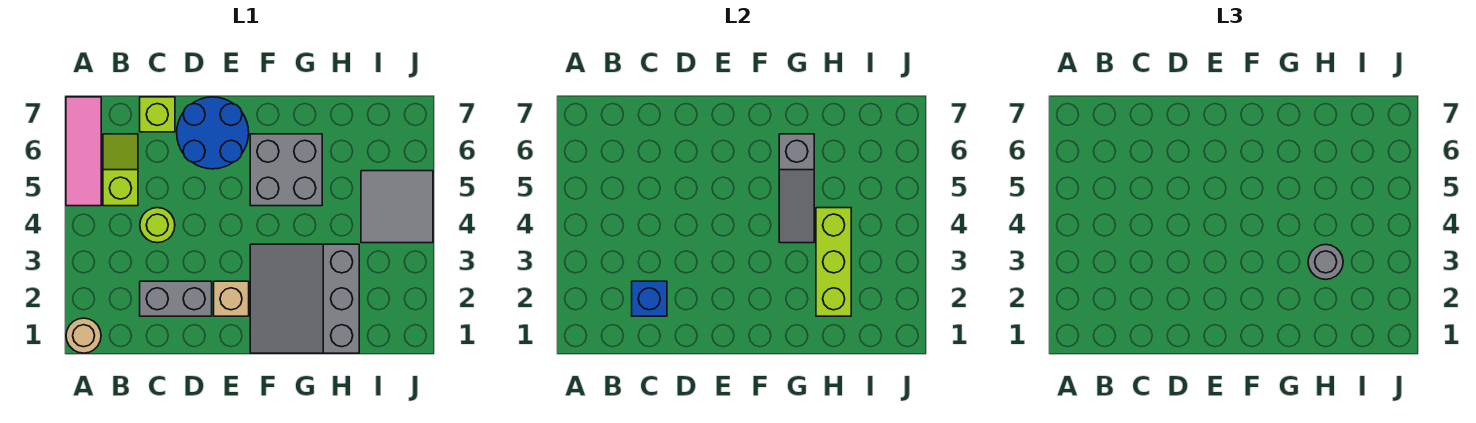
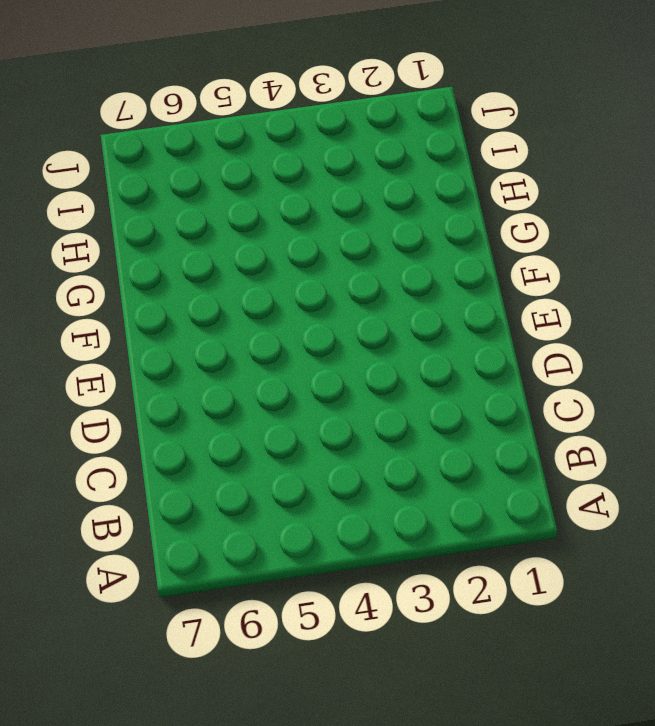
none -> tan 1x1 round brick [66,318,101,353]
none -> pink 1x3 tile [66,97,101,206]
none -> lime 1x2 slope [103,134,138,206]

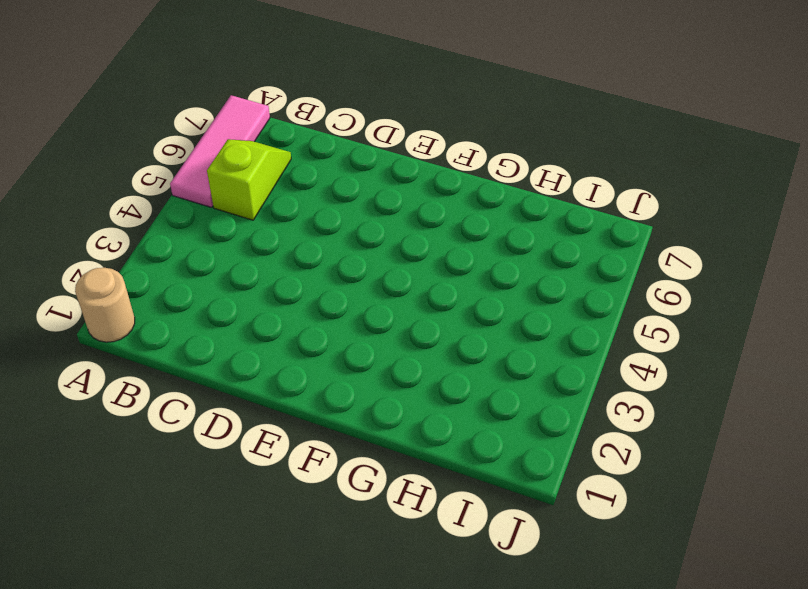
none -> grey 1x2 brick [140,281,212,316]
none -> lime 1x1 round brick [140,208,175,243]
none -> lime 1x1 brick [140,97,175,132]

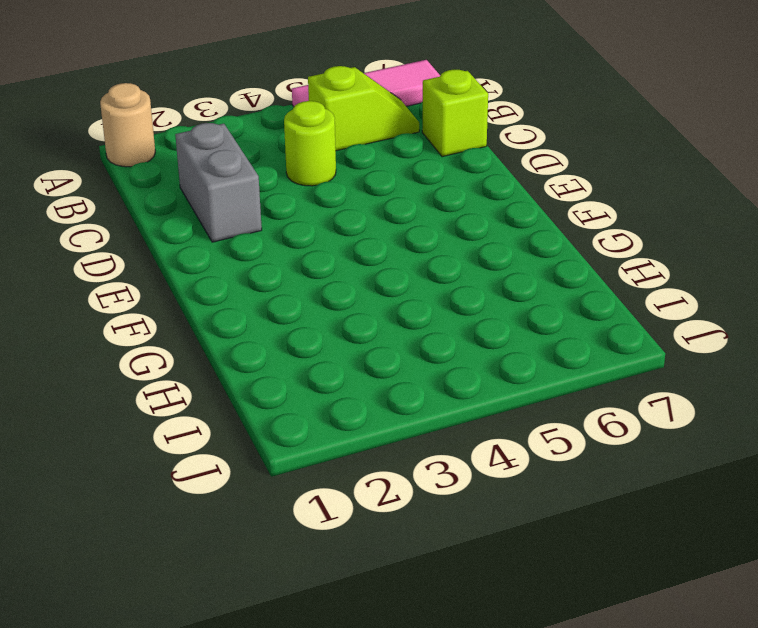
none -> blue 2x2 round brick [177,97,249,169]
none -> tan 1x1 brick [214,281,249,316]
none -> grey 3x3 slope [250,244,359,353]

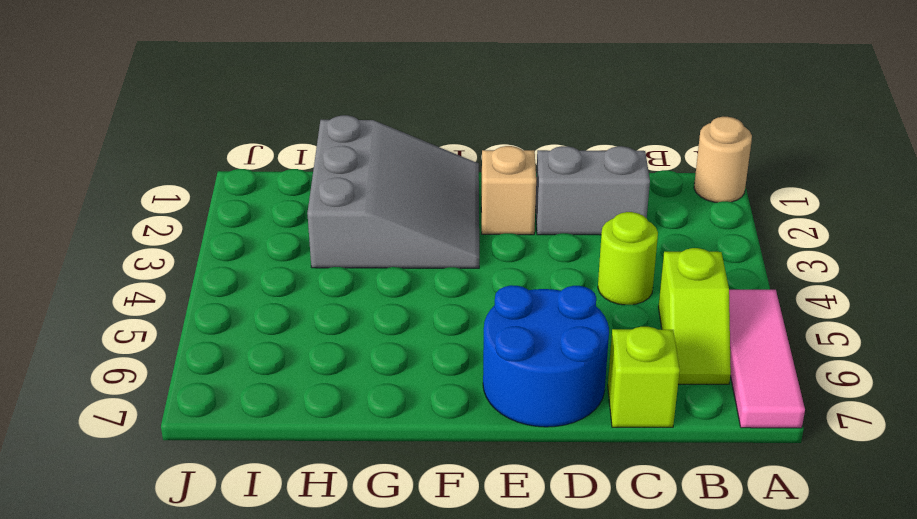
none -> grey 2x2 brick [250,134,322,206]
none -> grey 2x2 tile [361,171,433,243]
none -> blue 1x1 brick [632,281,667,316]

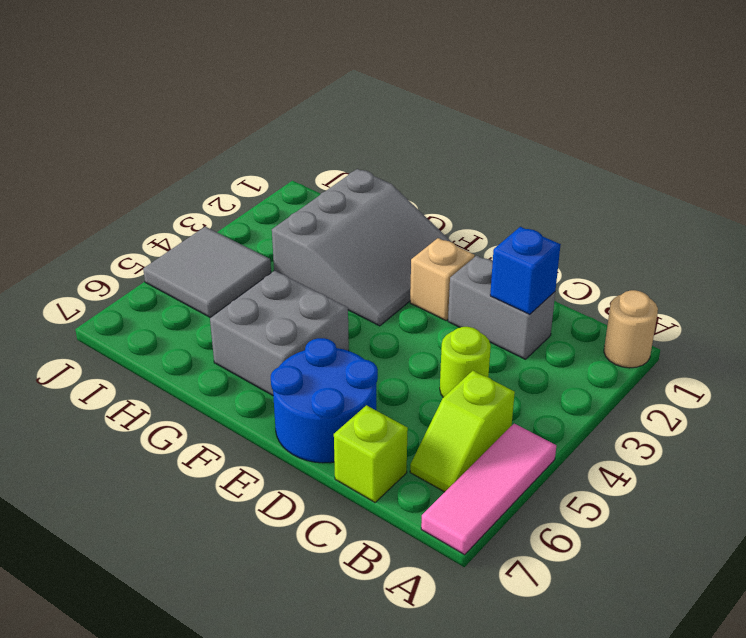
none -> grey 1x3 slope [779,134,814,243]
none -> lime 1x3 brick [816,208,851,316]
none -> grey 1x1 round brick [1308,244,1343,280]

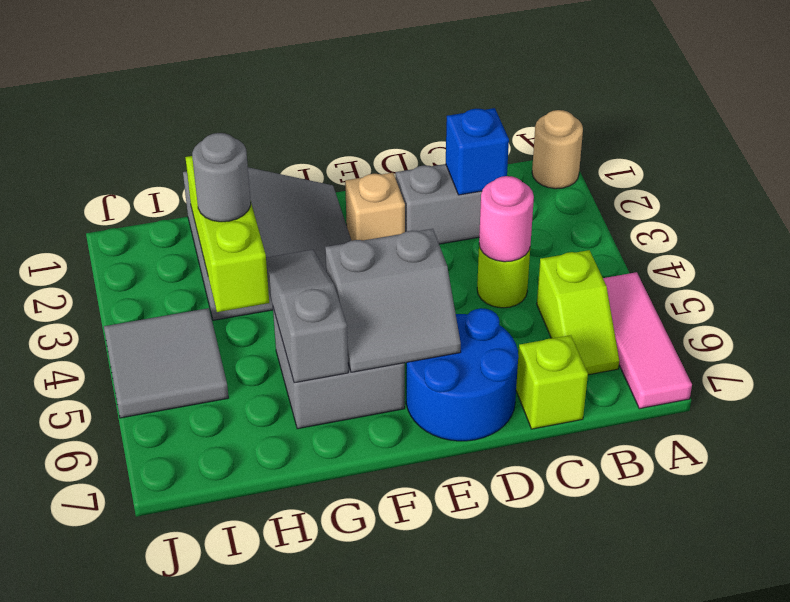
pink 1x1 round brick [479,176,534,262] -> none
grey 2x2 slope [325,229,461,372] -> none

